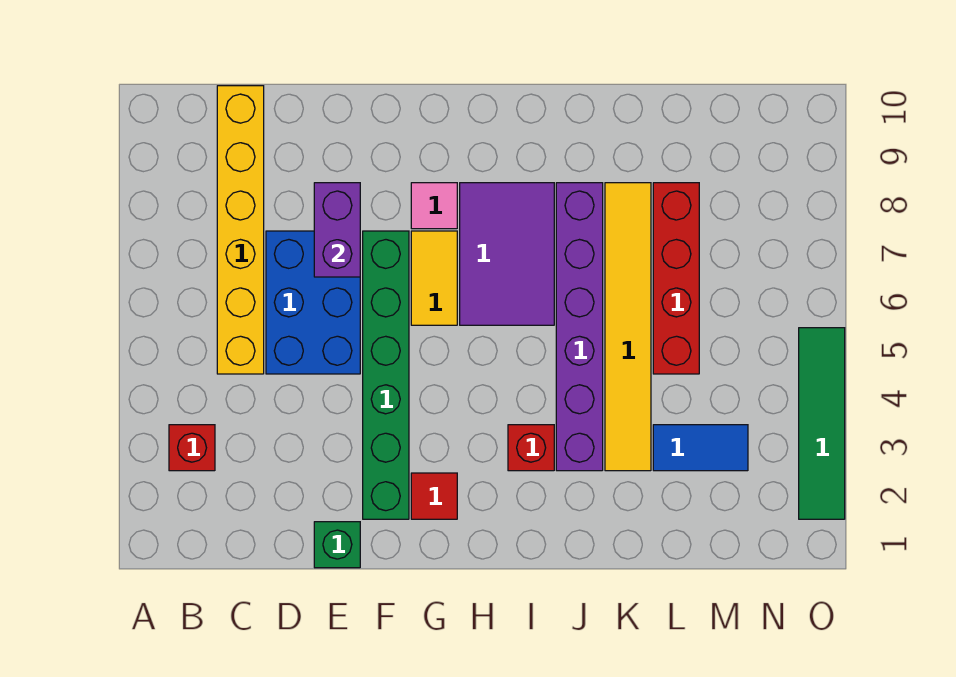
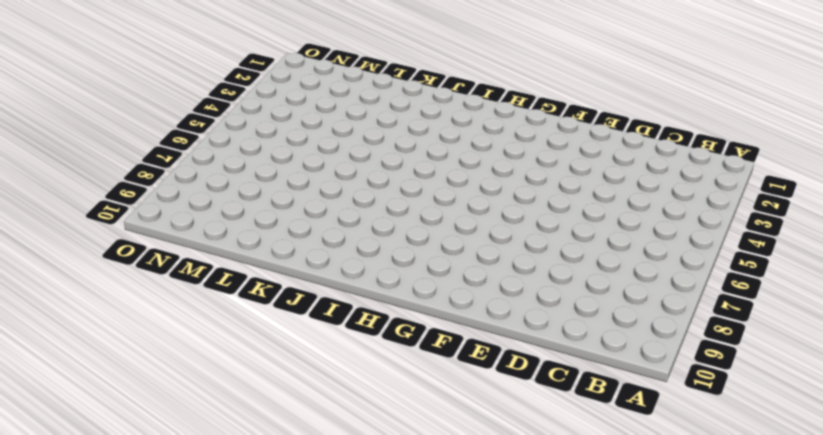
none -> red 1x1 brick [169,425,215,471]
none -> yellow 1x6 brick [217,86,264,374]
none -> blue 2x3 brick [266,231,360,374]

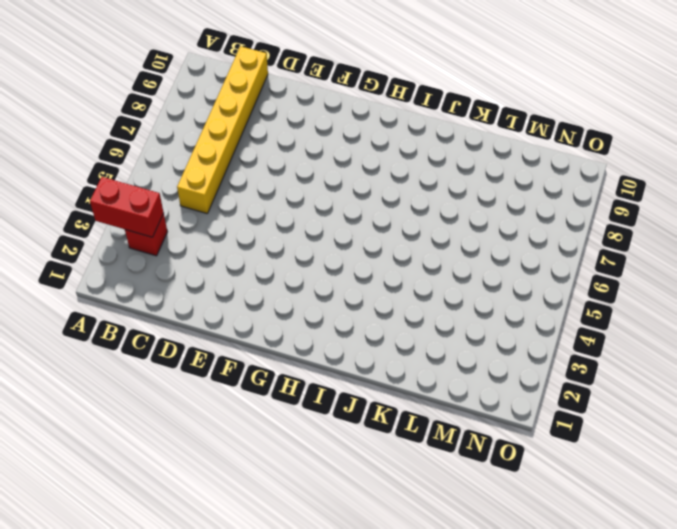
red 1x2 brick [90,177,164,237] -> none
none -> blue 2x3 brick [266,231,360,374]
none -> green 1x1 brick [314,522,360,568]
none -> green 1x6 brick [363,231,409,519]

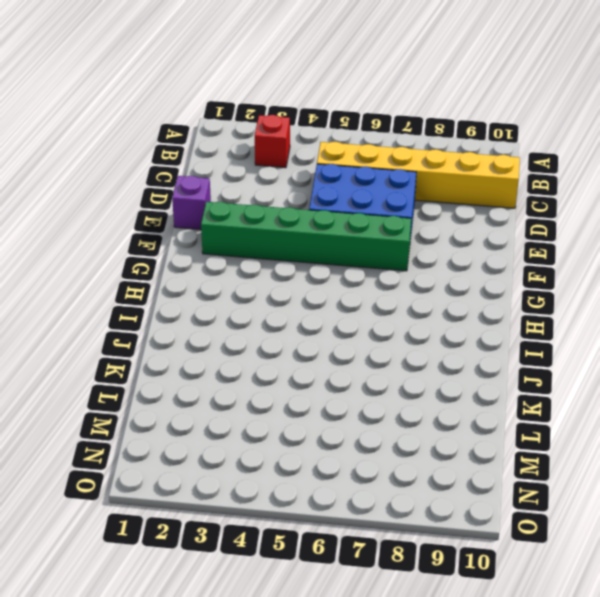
purple 1x1 brick [172,176,211,230] -> green 1x1 brick [314,522,360,568]
none -> red 1x1 tile [411,473,457,519]
none -> yellow 1x2 tile [411,231,457,325]
none -> pink 1x1 tile [411,183,457,229]

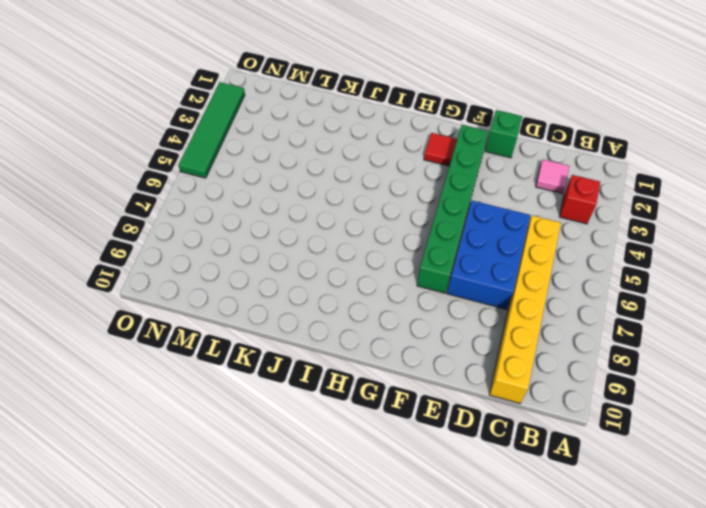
pink 1x1 tile [536,160,569,194] -> pink 1x1 tile moved to [411,183,457,229]
none -> yellow 1x2 tile [411,231,457,325]
none -> purple 2x3 tile [460,183,554,325]
none -> red 1x1 brick [508,425,554,471]

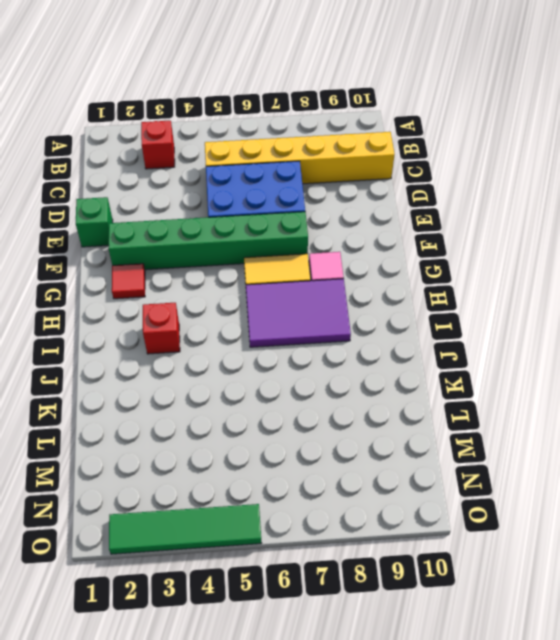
none -> purple 1x6 brick [556,183,603,471]
none -> yellow 1x6 tile [605,183,651,471]
none -> blue 1x2 tile [653,425,748,471]

